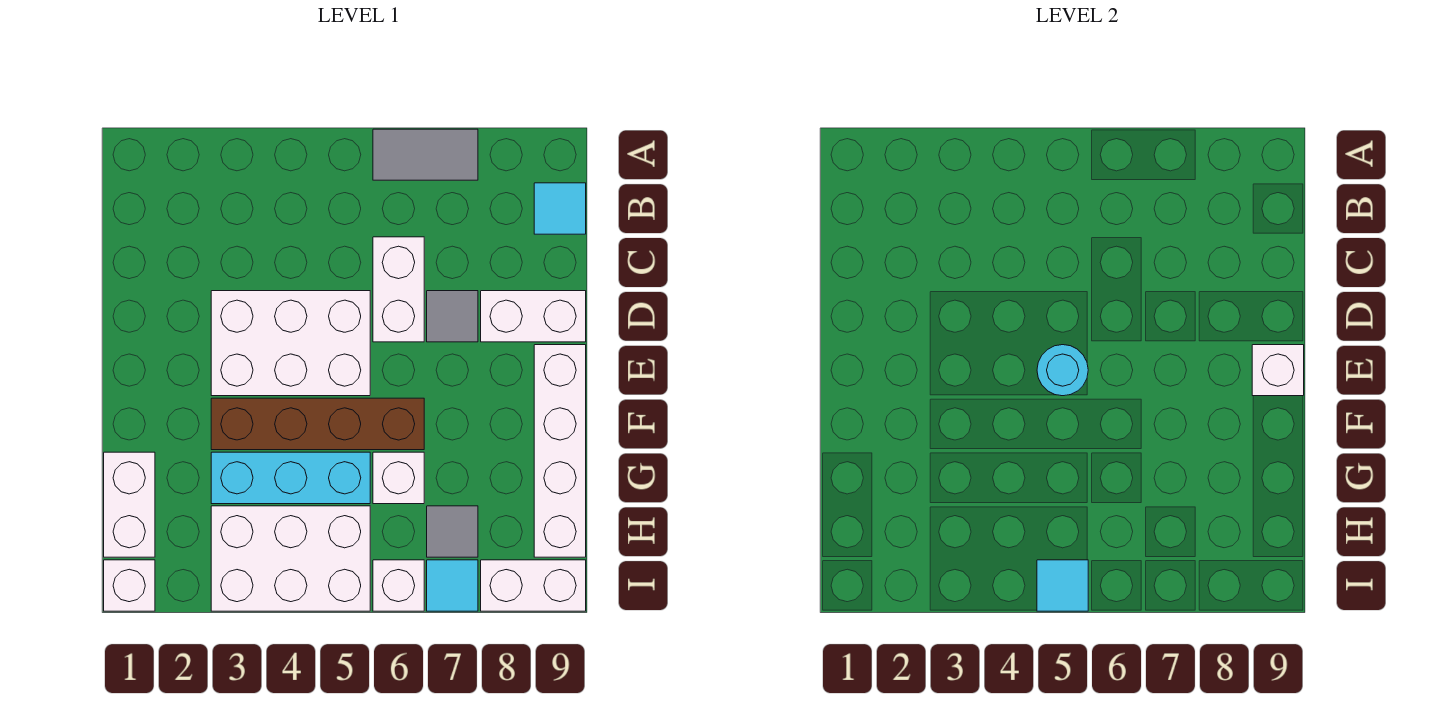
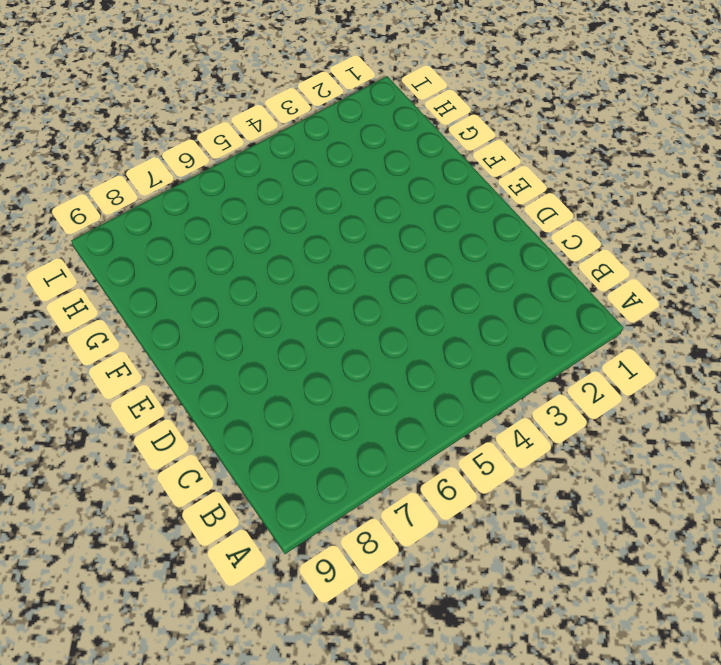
none -> grey 1x2 tile [373,129,478,180]
none -> cyan 1x1 tile [534,183,586,234]
none -> white 1x2 brick [373,237,424,342]

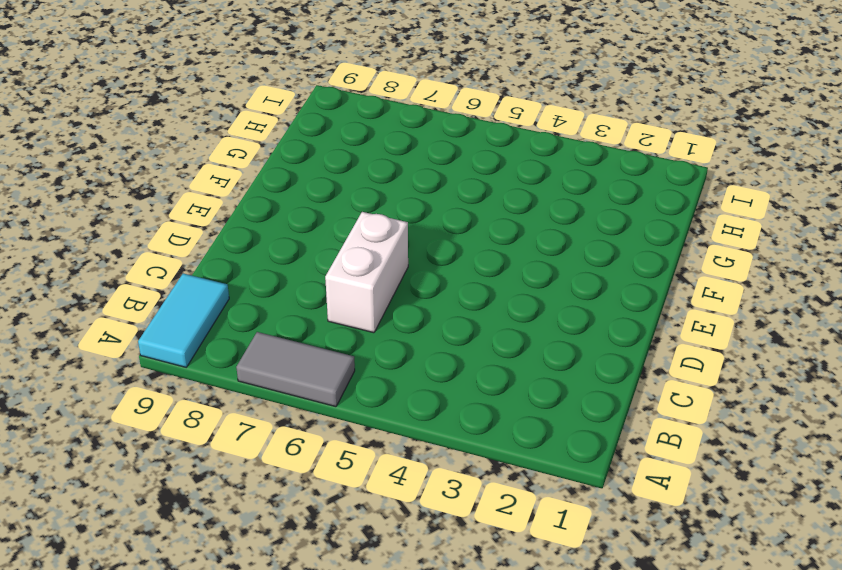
cyan 1x2 tile [138,273,229,367] -> cyan 1x1 tile [534,183,586,234]
none -> white 2x3 brick [211,291,370,396]
none -> grey 1x1 tile [427,291,478,342]
none -> white 1x2 brick [481,291,586,342]

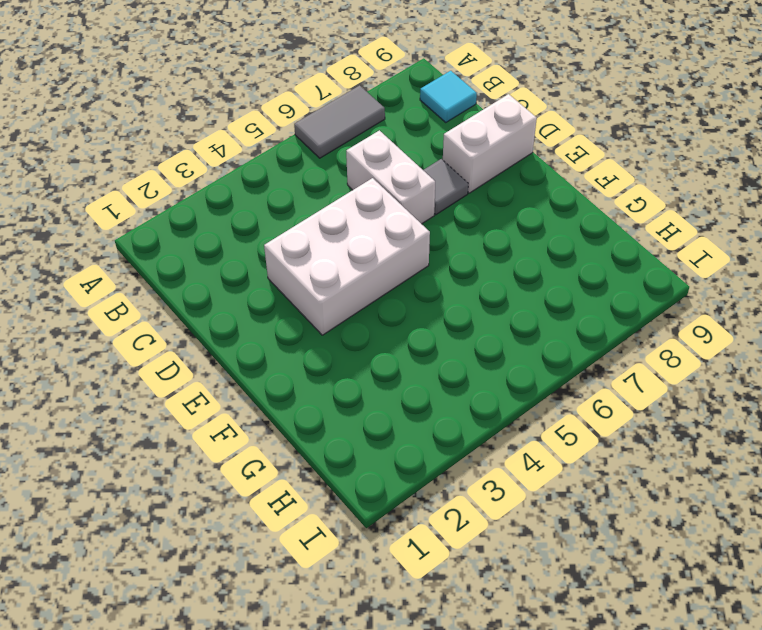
none -> white 1x4 brick [534,345,586,557]
none -> brown 1x4 brick [211,398,424,450]
none -> white 1x2 brick [104,452,155,557]

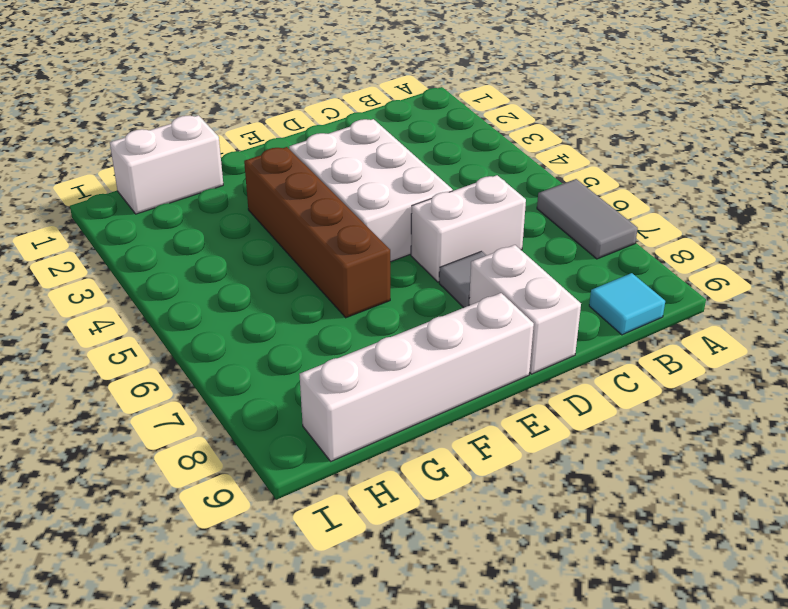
none -> cyan 1x3 brick [211,452,370,504]
none -> white 1x1 brick [373,452,424,504]
none -> white 2x3 brick [211,506,370,611]

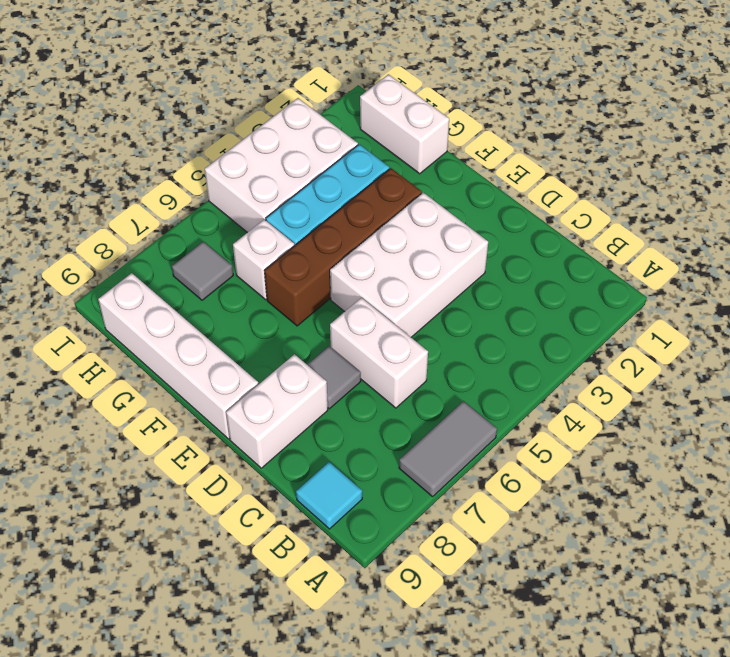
none -> white 1x1 brick [104,560,155,611]
none -> white 1x1 brick [373,560,424,611]
none -> cyan 1x1 tile [427,560,478,611]

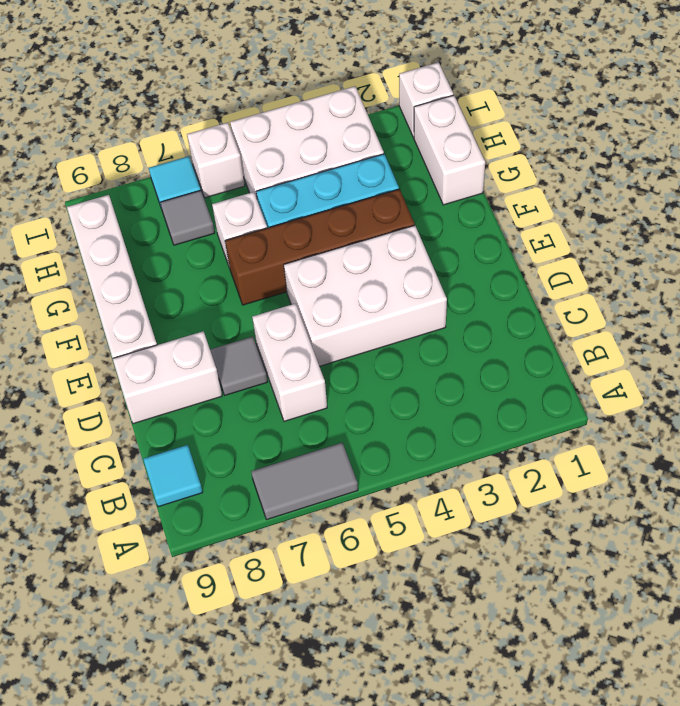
none -> white 1x2 brick [481,560,586,611]
none -> cyan 1x1 round brick [1037,345,1088,396]
none -> white 1x1 brick [1252,345,1304,396]

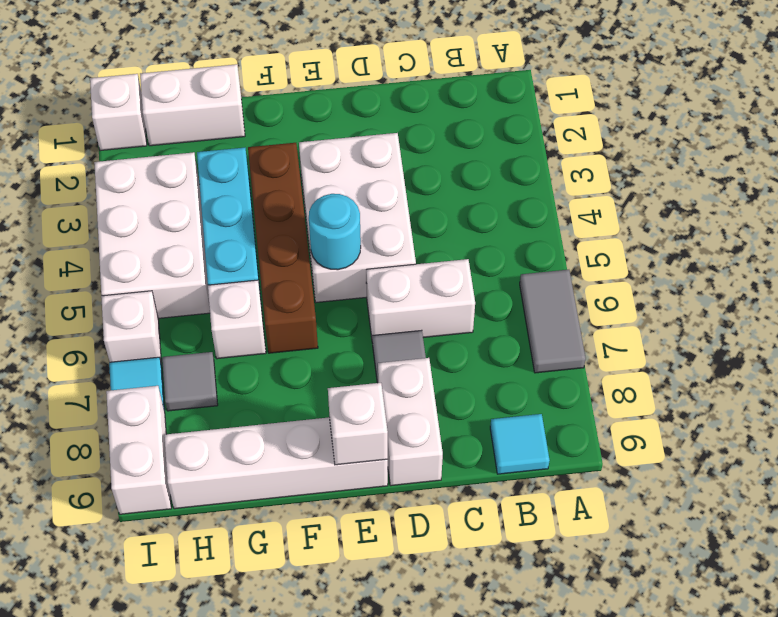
none -> cyan 1x1 tile [1037,560,1088,611]

